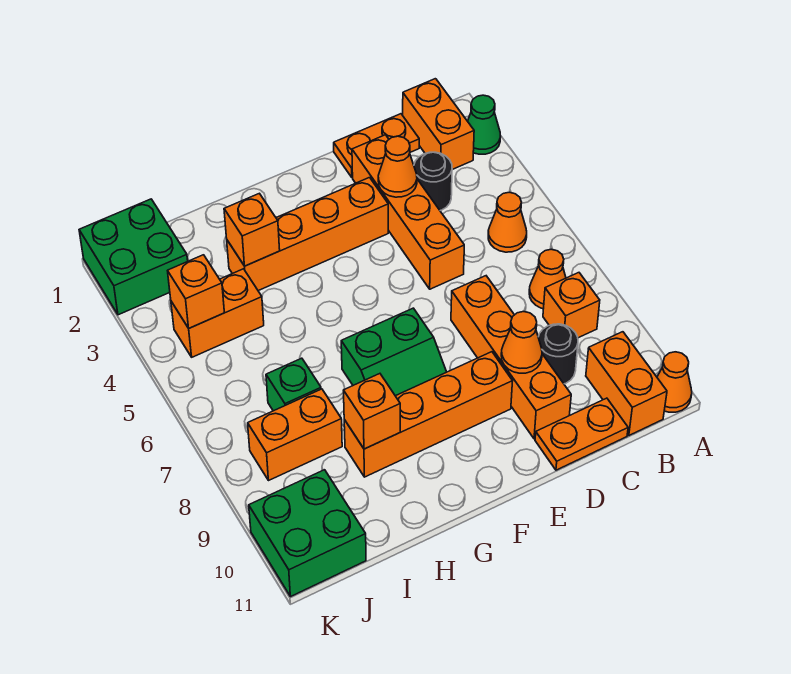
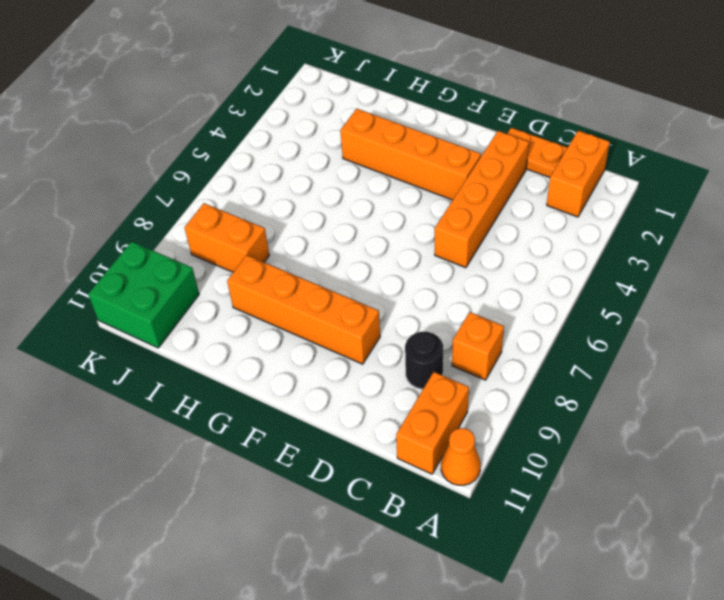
none -> green 1x1 cone [468,95,501,154]
none -> orange 1x1 cone [488,192,527,252]
none -> orange 1x1 cone [529,249,566,309]

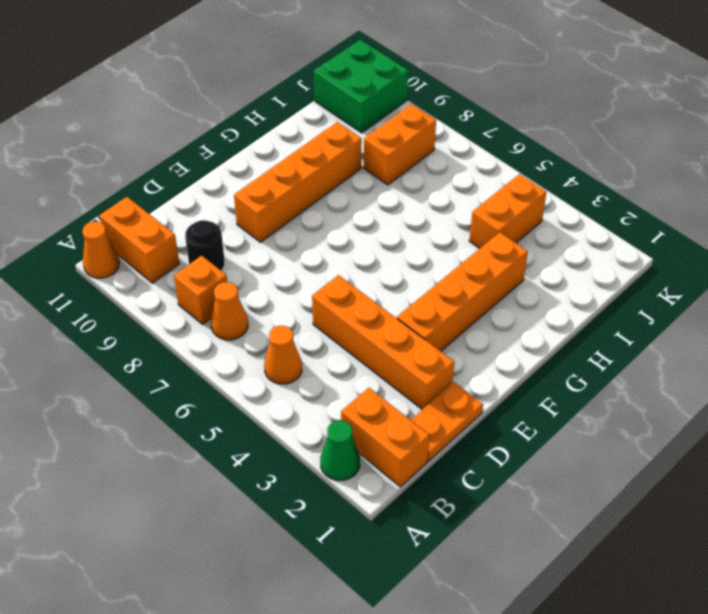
none -> black 1x1 round brick [414,152,452,210]
none -> orange 1x2 plate [535,398,628,470]
none -> orange 1x4 brick [451,276,571,439]

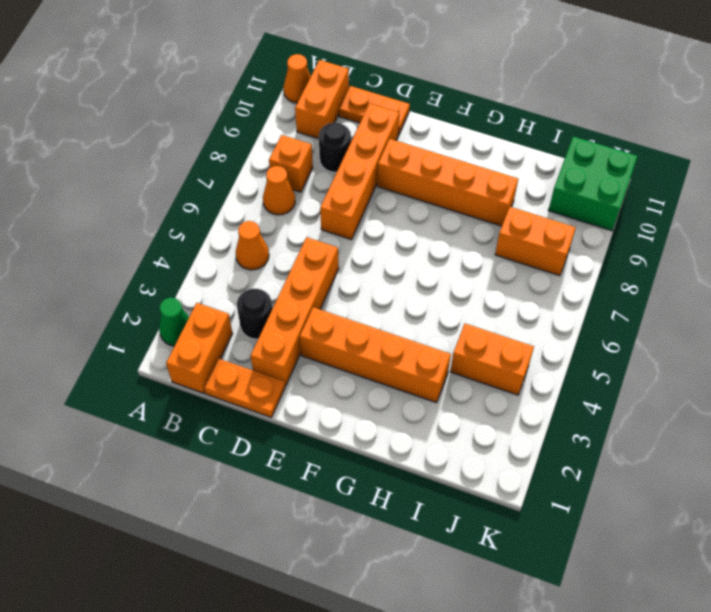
none -> green 2x2 slope [341,308,446,396]
none -> green 1x1 brick [266,358,321,411]
none -> green 2x2 brick [79,199,188,315]

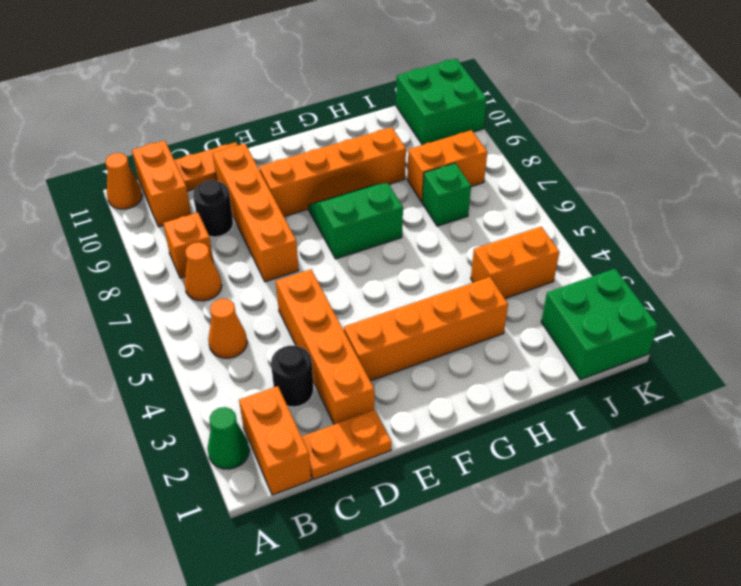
none -> orange 1x1 cone [378,136,417,197]
none -> orange 1x1 cone [501,312,542,373]
none -> orange 1x1 brick [224,193,280,266]

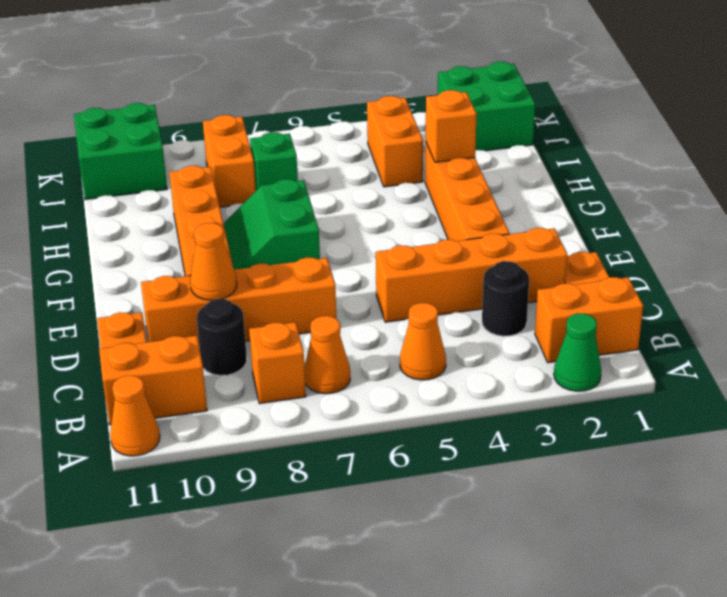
none -> orange 1x1 cone [378,136,417,197]
none -> orange 1x1 brick [344,374,400,449]
none -> orange 1x1 brick [168,255,224,328]

